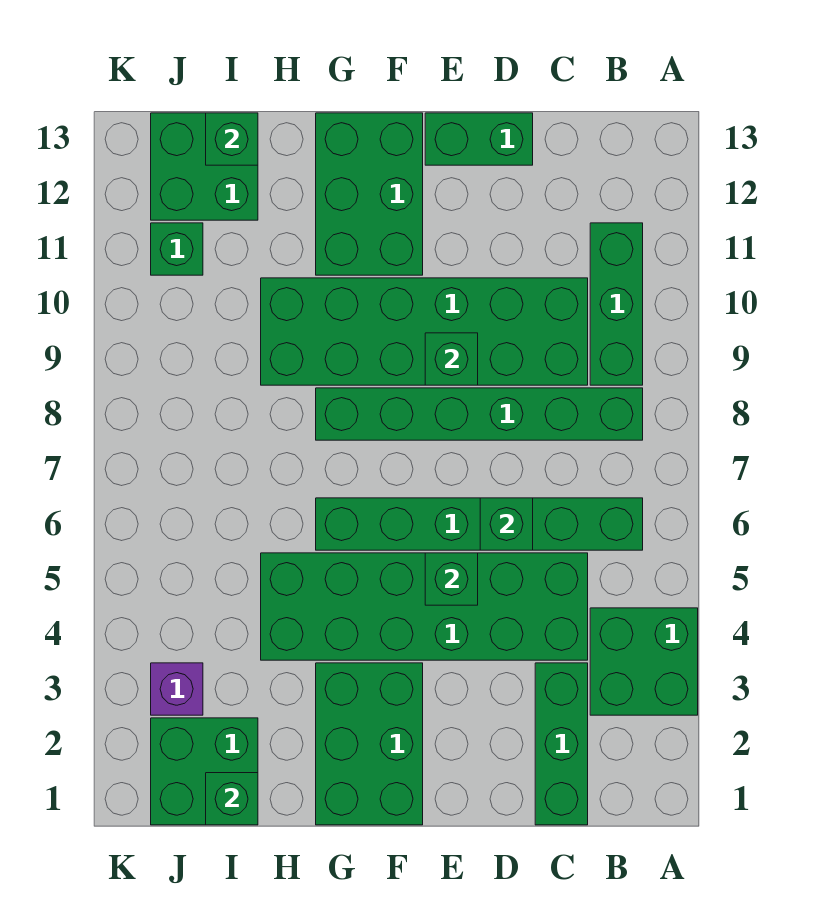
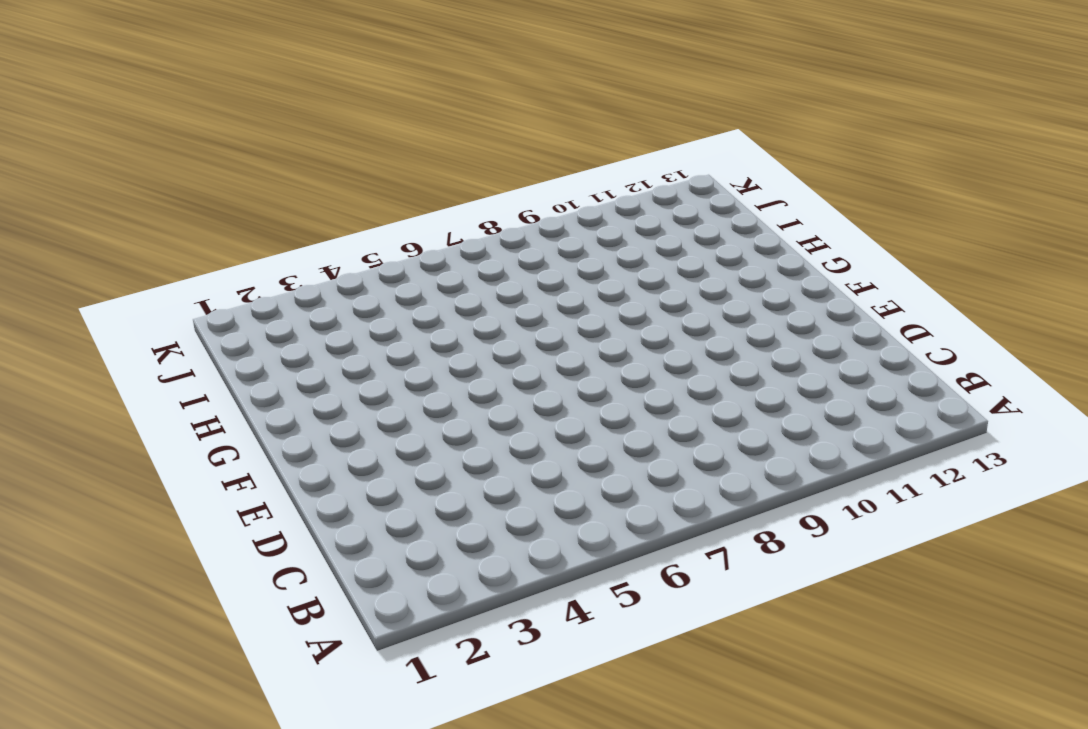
none -> green 2x2 brick [590,608,698,715]
none -> green 1x6 brick [316,498,643,550]
none -> green 1x6 brick [316,388,643,440]

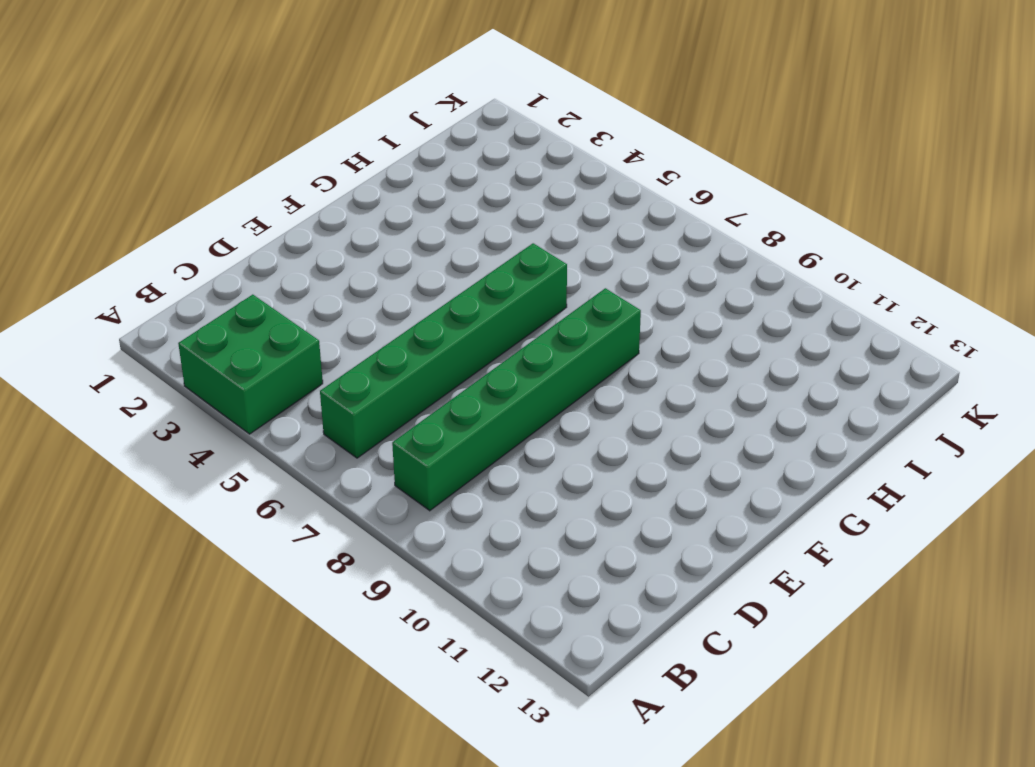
none -> green 1x3 brick [590,223,643,385]
none -> green 1x3 brick [535,663,588,825]
none -> green 2x6 brick [261,553,588,660]

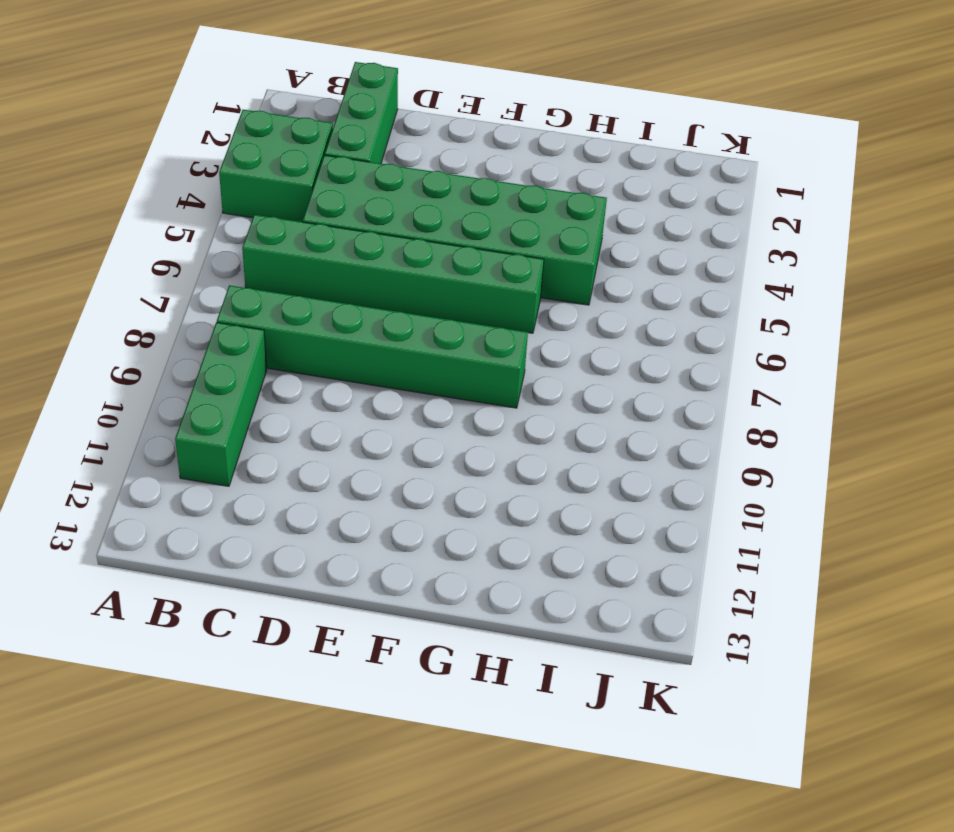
none -> green 2x6 brick [261,278,588,385]
none -> green 1x2 brick [425,113,533,165]
none -> green 2x3 brick [316,663,423,825]

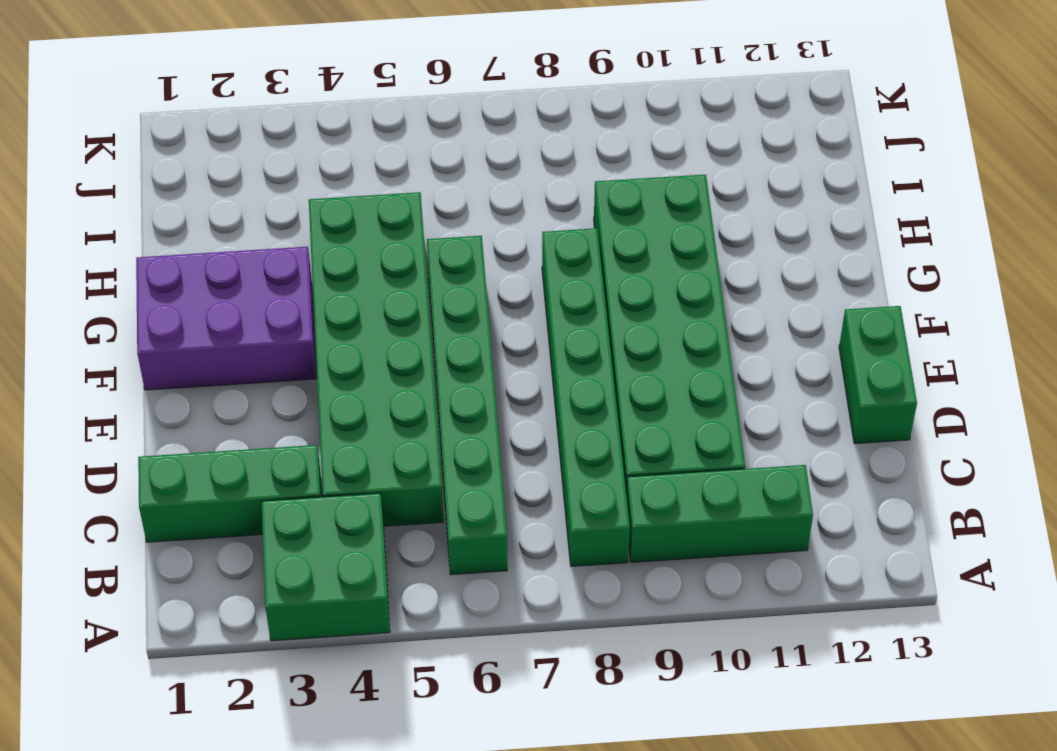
purple 2x3 brick [136,247,317,390] -> green 2x3 brick [316,663,423,825]
none -> green 2x3 brick [316,113,423,275]
none -> green 2x2 brick [151,718,258,825]
none -> green 2x2 brick [151,113,258,220]

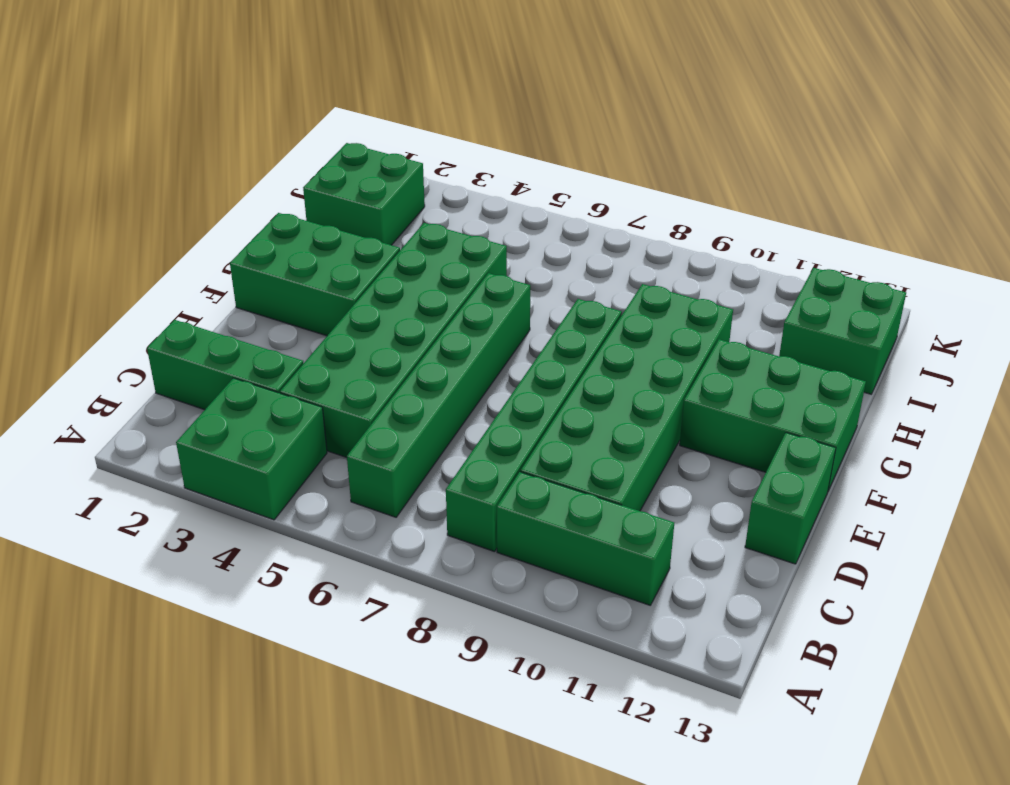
none -> purple 1x1 brick [151,663,203,715]
none -> green 1x1 brick [151,223,203,275]
none -> green 1x1 brick [480,498,533,550]

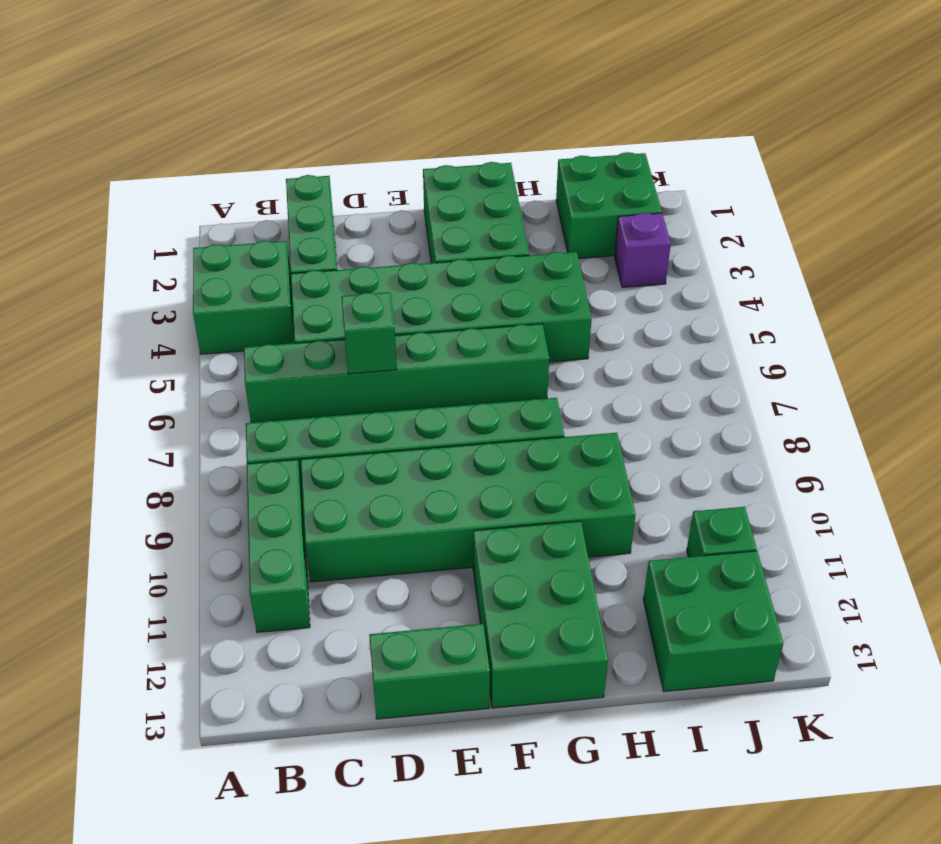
none -> green 1x1 brick [425,553,478,605]
none -> green 1x1 brick [425,333,478,385]
none -> green 1x1 brick [206,773,258,825]

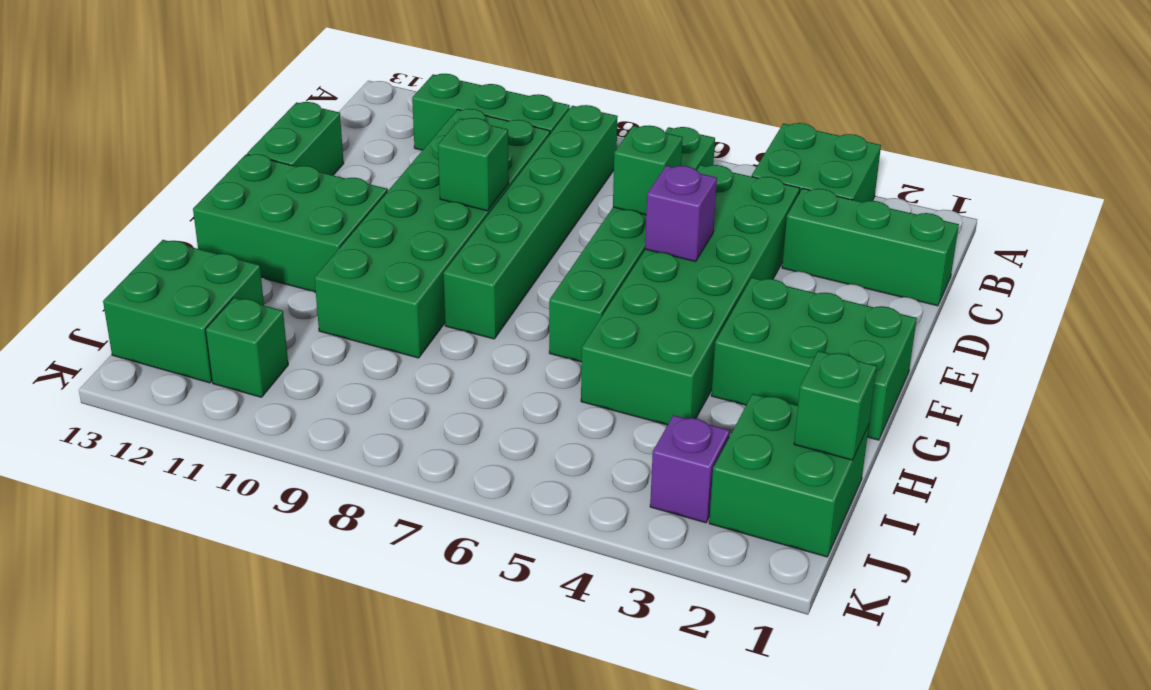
purple 1x1 brick [645,166,717,261] -> green 1x1 brick [425,553,478,605]
none -> green 1x1 brick [206,113,258,165]

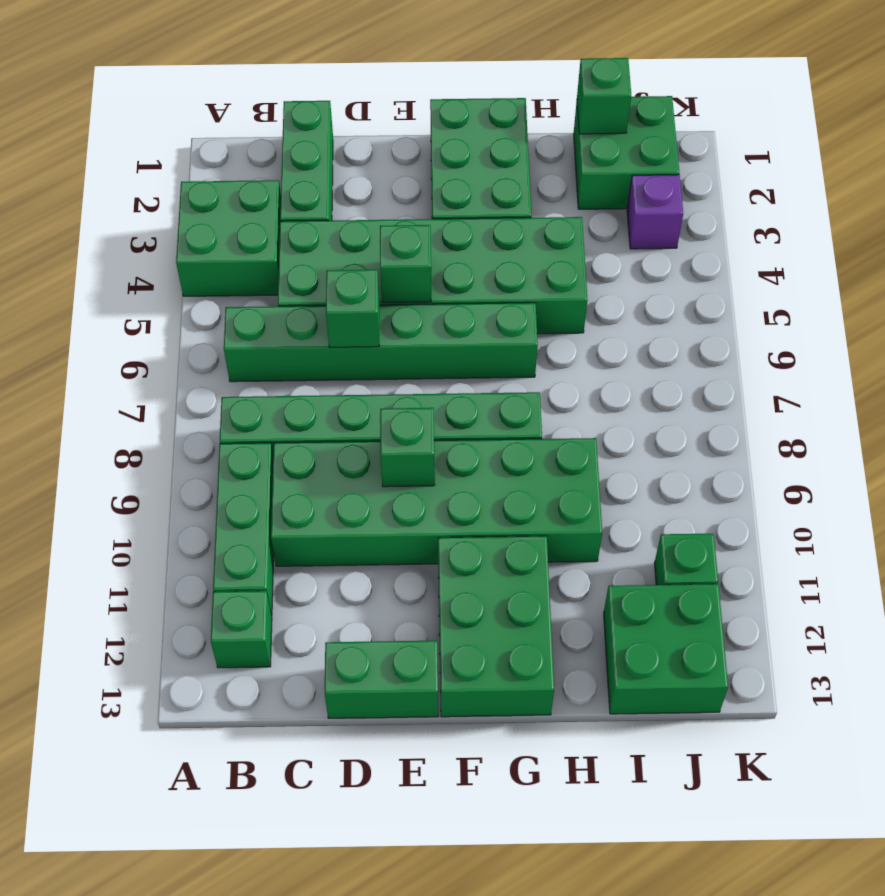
green 1x1 brick [211,591,272,668] -> green 1x1 brick moved to [206,113,258,165]

